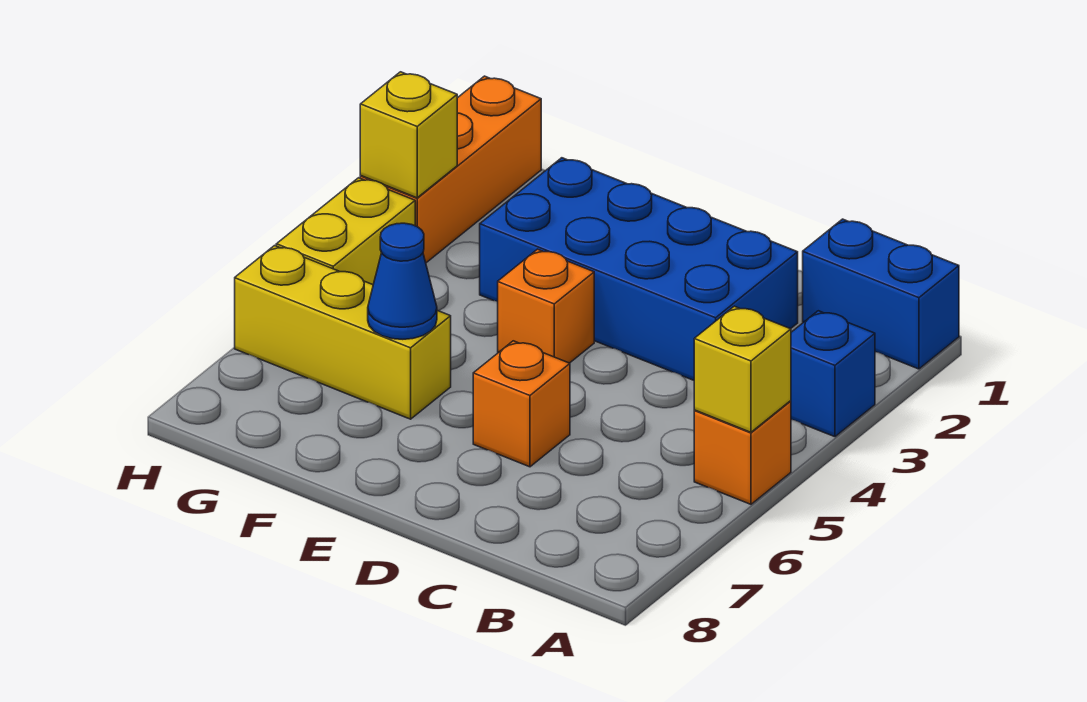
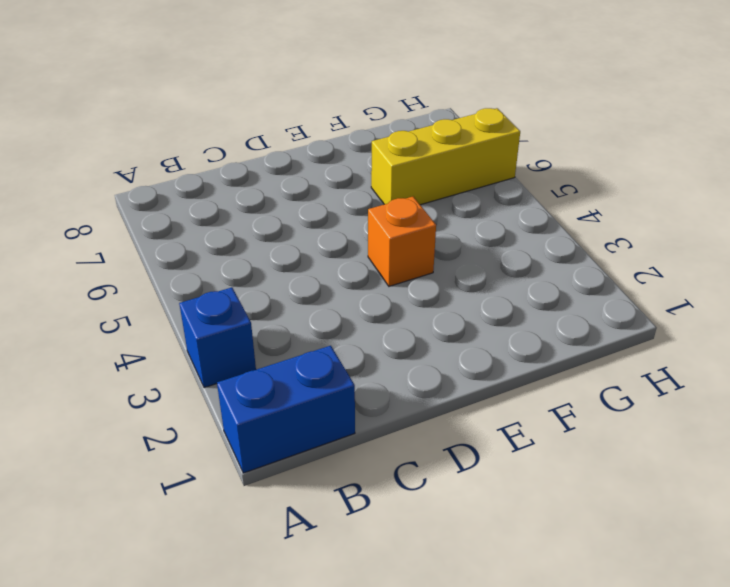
none -> orange 1x1 brick [694,401,791,504]
none -> blue 2x4 brick [480,158,798,380]
none -> orange 1x1 brick [473,341,570,467]

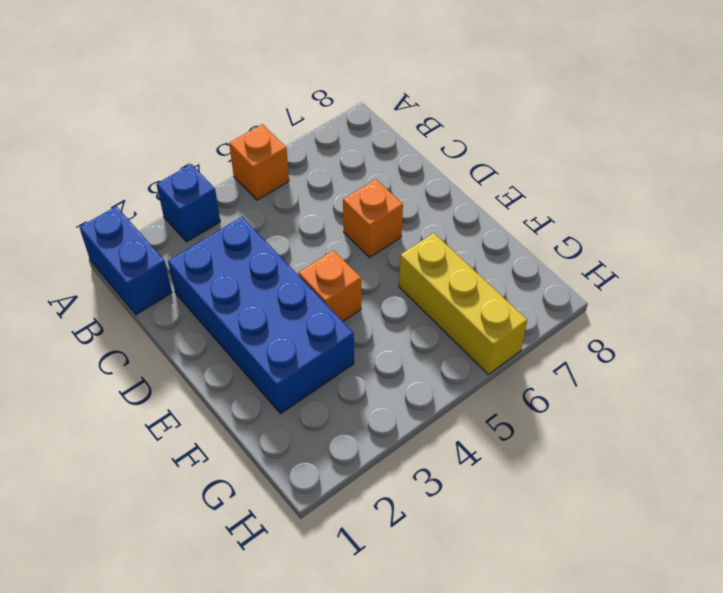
none -> orange 1x3 brick [360,76,541,263]
none -> yellow 1x2 brick [276,178,415,285]
none -> yellow 1x1 brick [694,306,791,432]

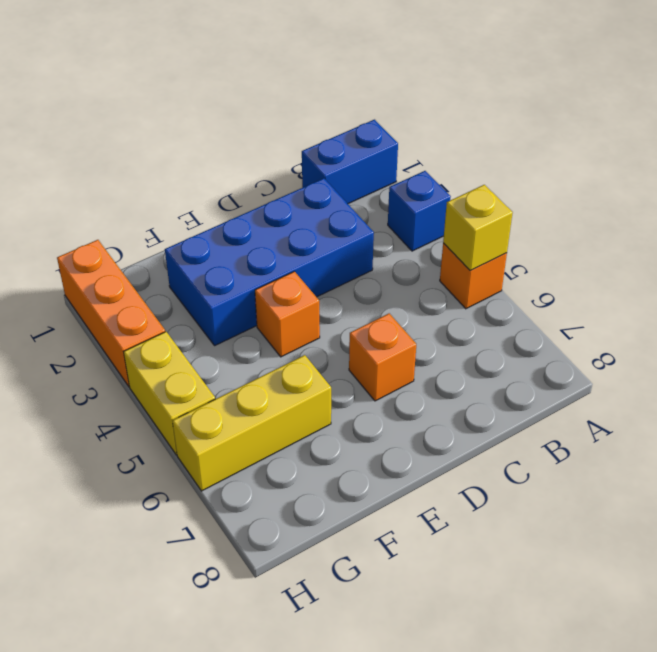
none -> blue 1x1 cone [368,223,437,339]
none -> yellow 1x1 brick [360,72,457,198]

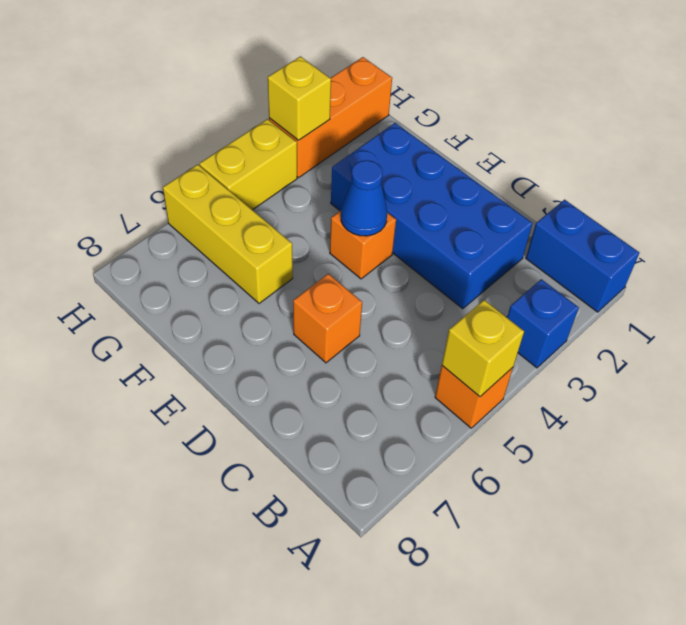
blue 1x1 cone [341,160,387,236] -> blue 1x1 cone moved to [368,223,437,339]

